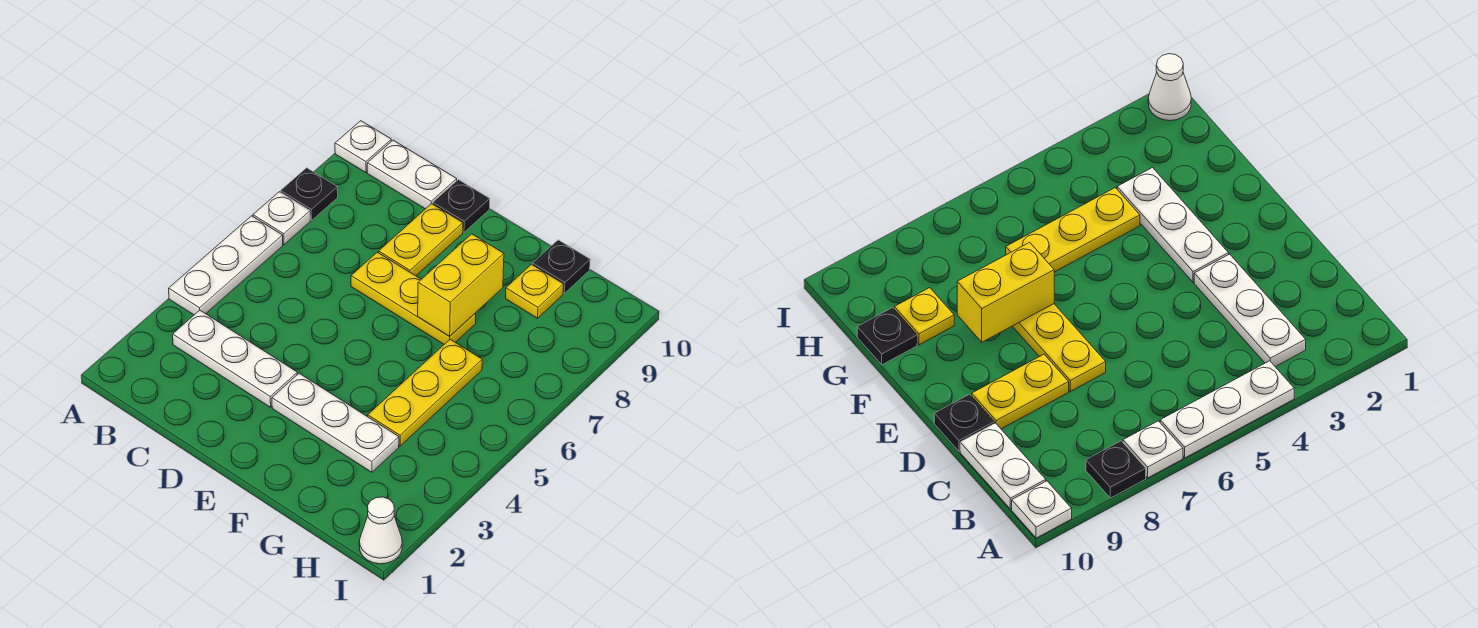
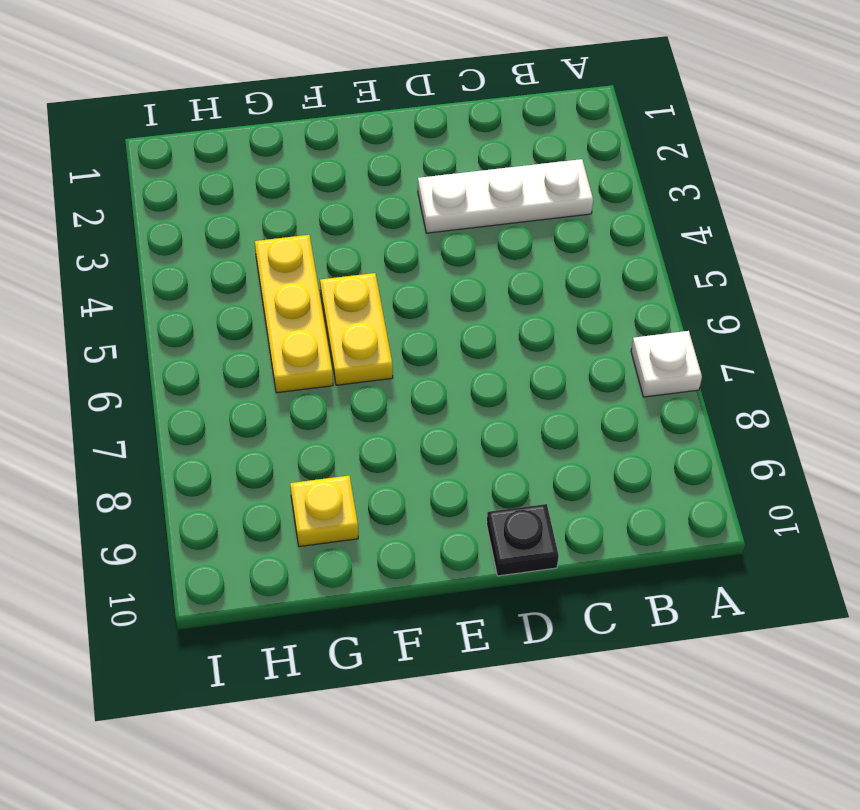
yellow 1x2 plate [320,273,393,385] -> yellow 1x2 plate moved to [379,204,463,276]
none -> white 1x3 plate [169,216,283,315]
none -> black 1x1 plate [281,168,338,220]
none -> white 1x1 plate [335,121,391,173]

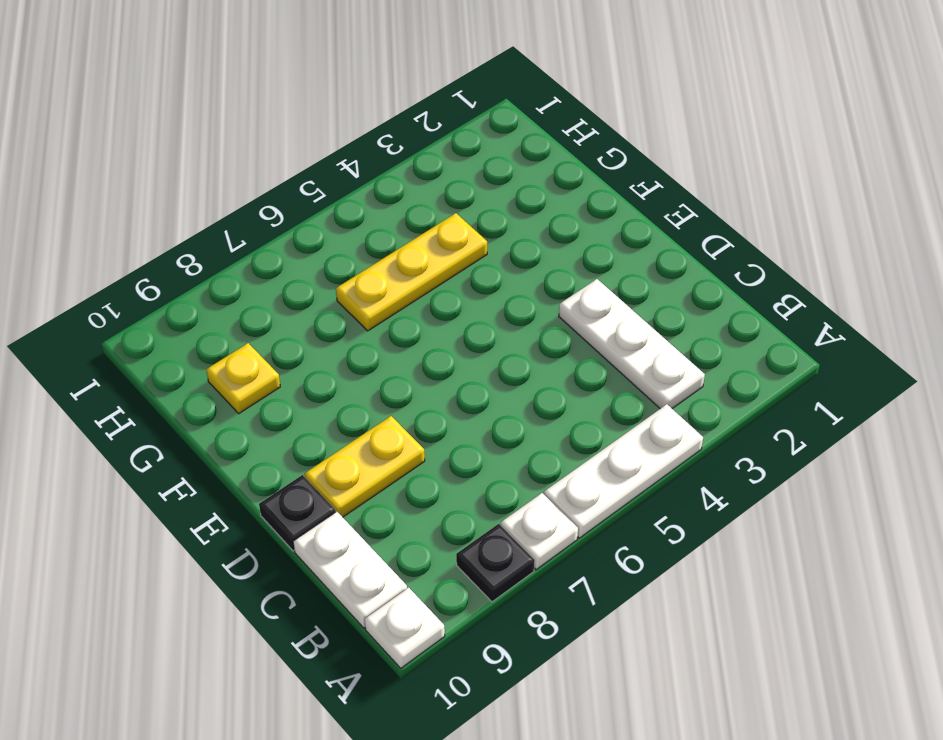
none -> yellow 1x3 plate [351,252,476,344]
none -> white 1x3 plate [272,373,399,472]
none -> black 1x1 plate [533,240,590,293]

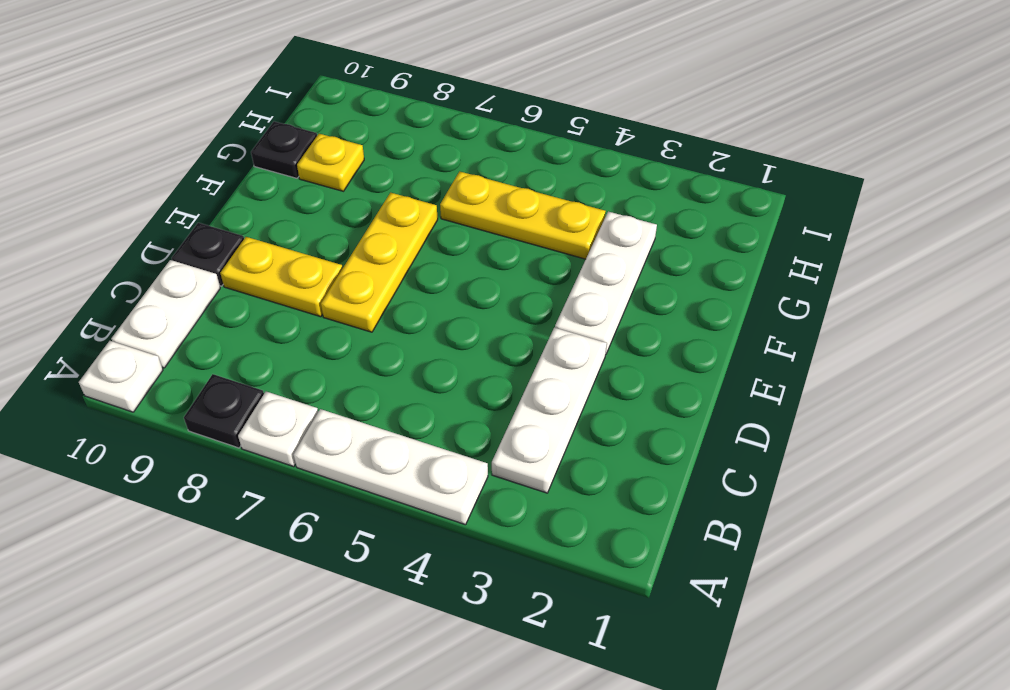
none -> white 1x1 cone [359,497,402,564]
none -> yellow 1x2 brick [418,234,504,336]

